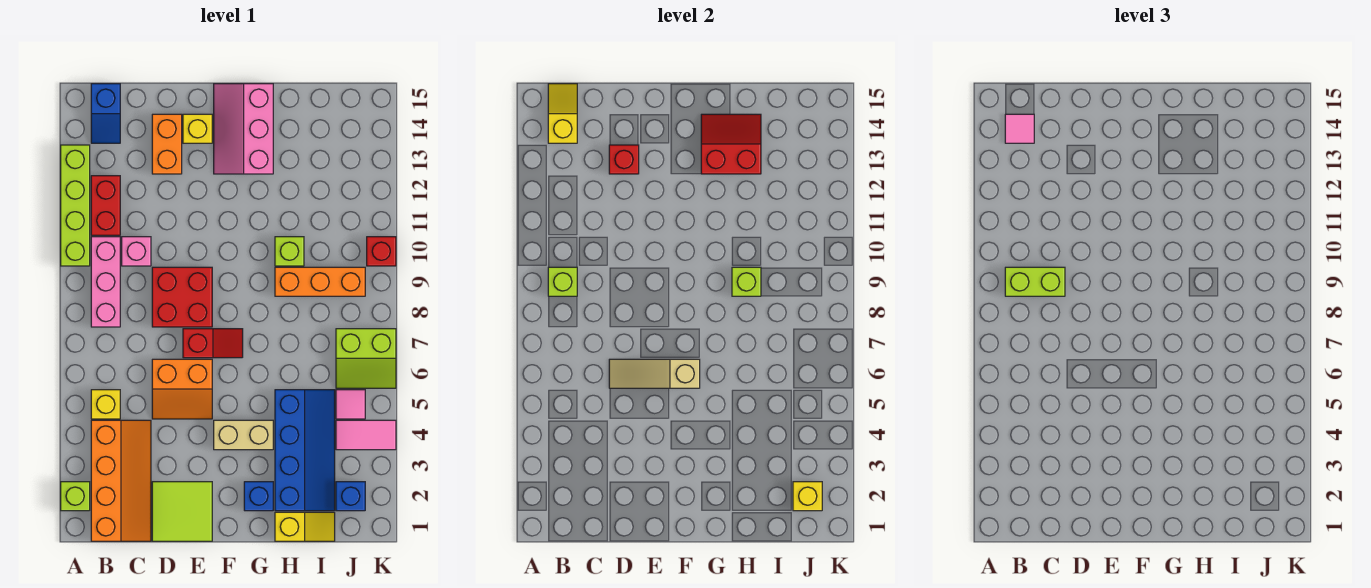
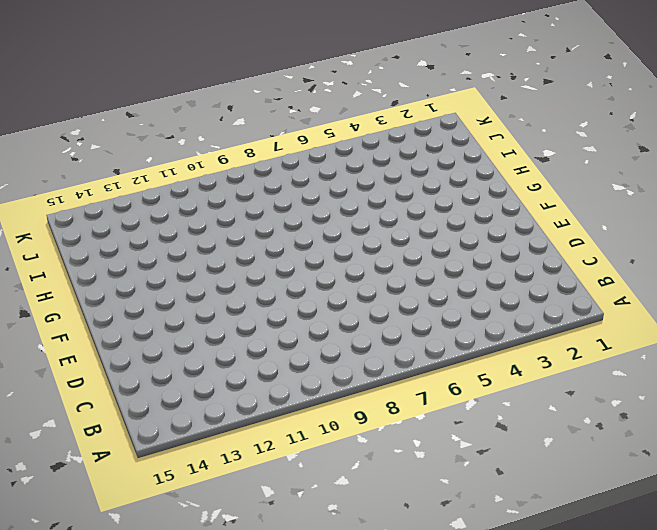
none -> lime 1x1 brick [61,482,90,511]
none -> lime 1x4 brick [61,145,90,266]
none -> orange 2x4 slope [91,420,151,541]
none -> yellow 1x1 brick [91,390,120,419]

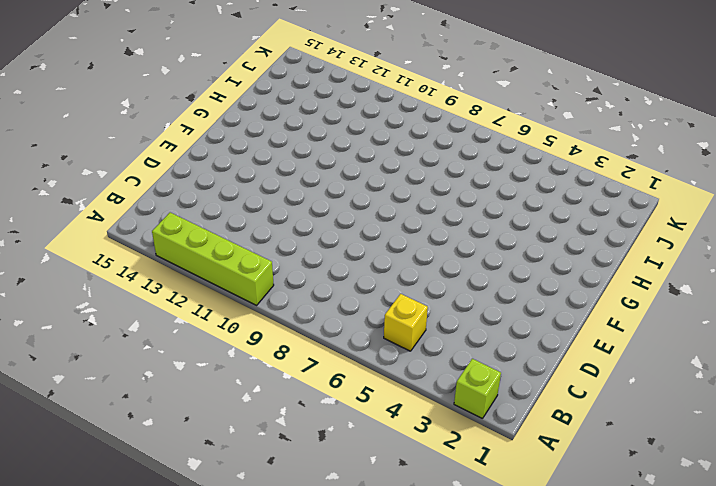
none -> orange 2x4 slope [91,420,151,541]
none -> pink 1x3 brick [91,237,120,327]
none -> red 1x2 brick [91,176,120,235]
none -> blue 1x2 slope [91,84,120,143]

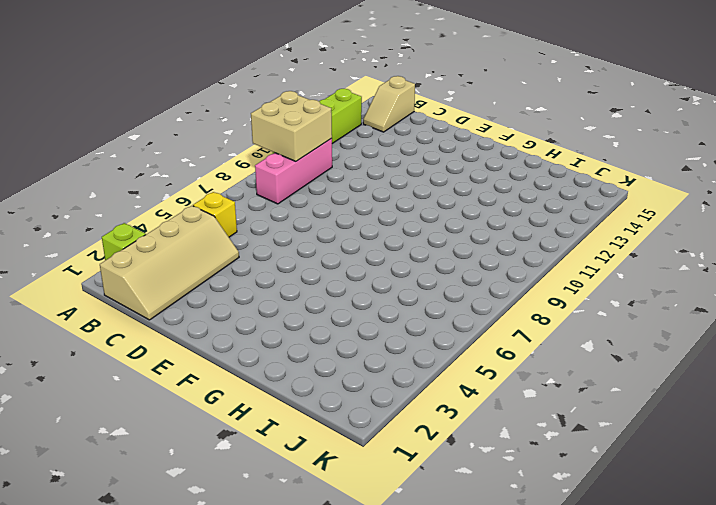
tan 2x2 brick [251,91,332,161] -> lime 1x1 brick [548,267,577,296]
tan 2x4 slope [100,206,239,320] -> orange 2x4 slope [91,420,151,541]
tan 1x2 slope [363,76,415,132] -> blue 1x2 slope [91,84,120,143]
none -> red 1x2 brick [91,176,120,235]
none -> pink 1x1 brick [122,237,151,266]
none -> lime 2x2 tile [152,482,212,541]
none -> orange 2x2 slope [152,359,212,419]

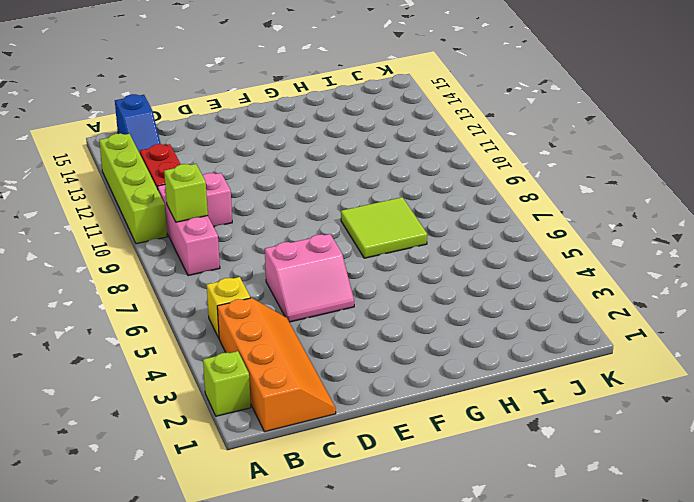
pink 2x2 slope [265,234,354,322] -> orange 2x2 slope [152,359,212,419]
lime 2x2 tile [341,197,427,258] -> lime 2x2 tile moved to [152,482,212,541]
none -> red 2x2 brick [152,267,212,327]
none -> orange 1x2 brick [152,114,182,174]
none -> red 1x2 slope [183,329,243,358]
none -> yellow 1x1 brick [183,114,212,143]

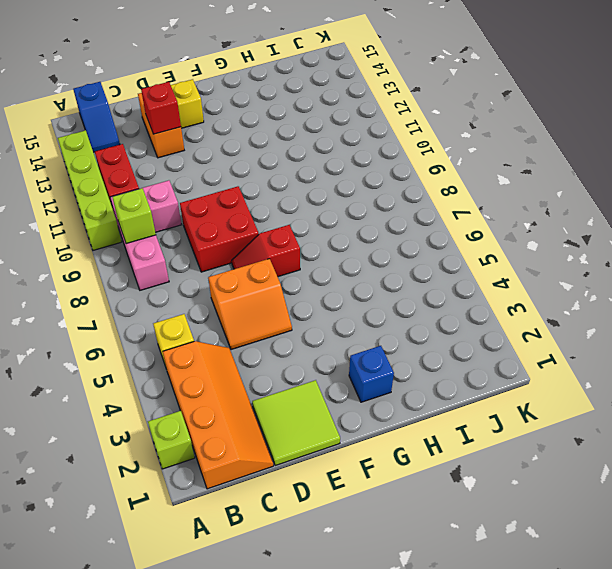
red 1x2 slope [232,225,300,277] -> red 1x2 slope turned to [183,329,243,358]
none -> tan 1x2 brick [214,420,273,450]
none -> pink 2x3 slope [214,84,273,174]
none -> yellow 1x2 slope [275,512,335,541]
none -> blue 2x4 slope [275,390,335,511]

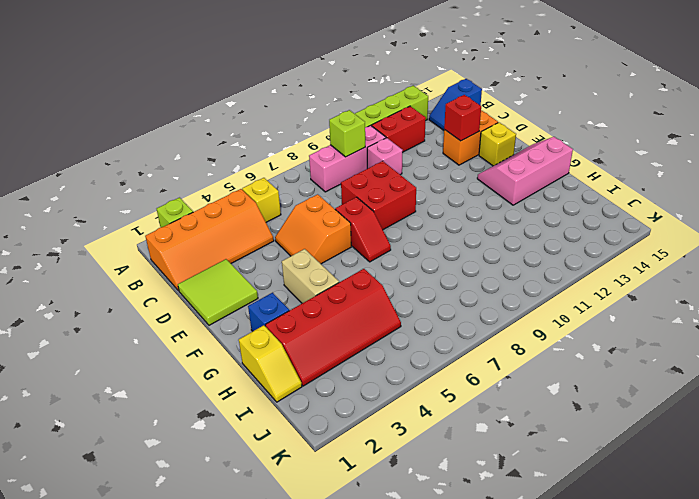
red 2x4 slope [265,269,401,386] -> blue 2x4 slope [275,390,335,511]
none -> orange 1x3 brick [275,267,365,296]
none -> lime 1x1 brick [275,237,304,266]
none -> blue 1x1 brick [336,482,365,511]
none -> pink 1x2 tile [336,420,396,450]

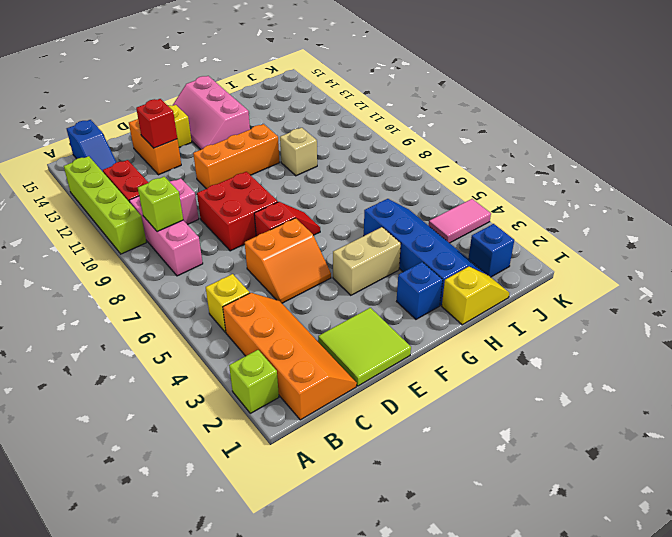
orange 1x3 brick [193,124,280,189] -> orange 1x3 brick moved to [275,267,365,296]
tan 1x1 brick [280,128,317,176] -> lime 1x1 brick [275,237,304,266]
none -> pink 1x1 tile [336,390,365,419]
none -> lime 2x2 slope [336,329,396,388]
none -> red 1x1 brick [367,237,396,266]
none -> yellow 1x2 slope [548,84,577,143]

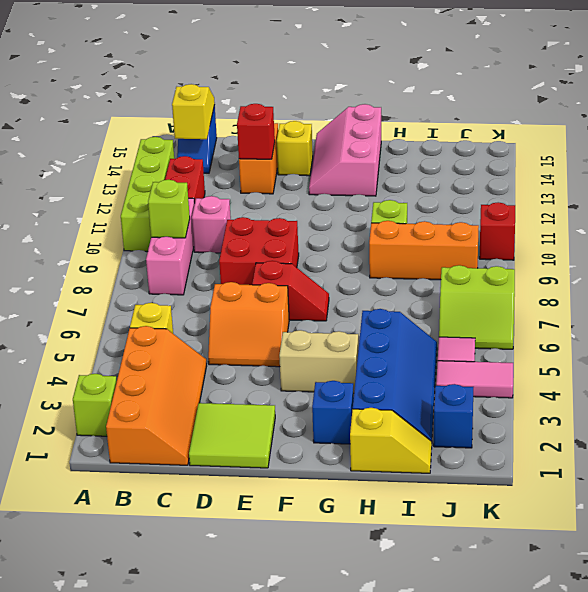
none -> tan 1x3 slope [609,359,700,388]
none -> red 2x2 slope [701,114,761,174]
none -> lime 1x1 brick [732,267,761,296]
none -> yellow 1x1 brick [793,482,822,511]

